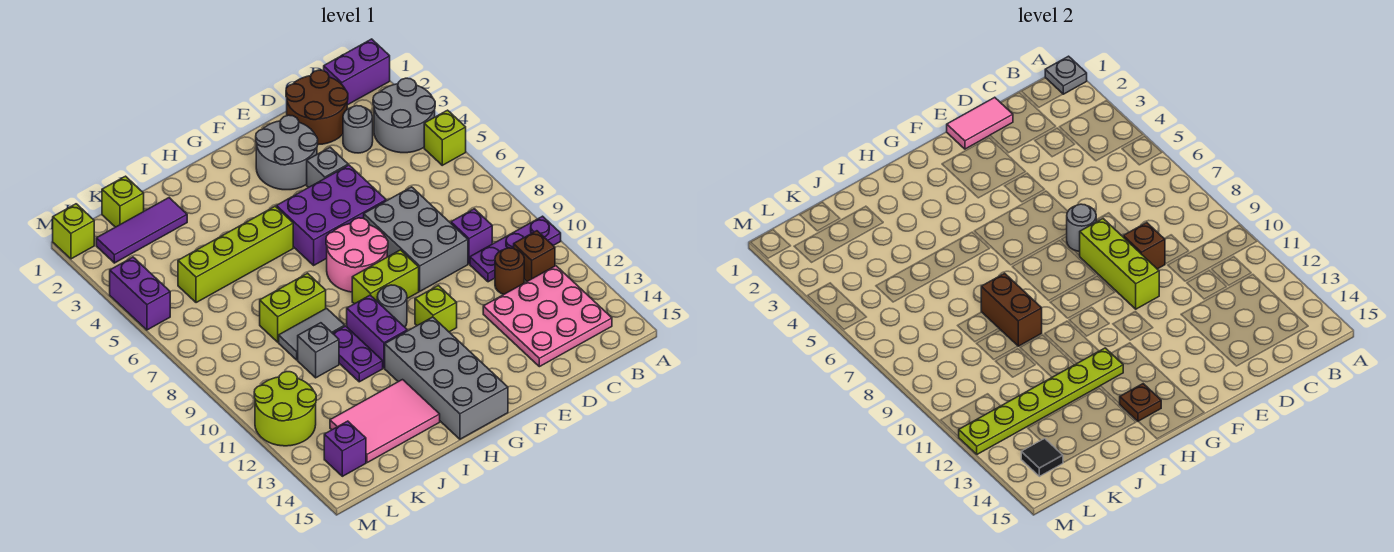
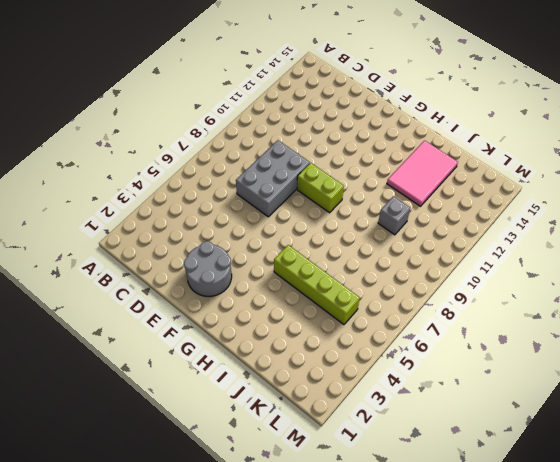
pink 2x3 tile [387,141,458,206] -> pink 2x3 tile turned to [330,380,440,463]
none -> purple 1x2 brick [324,39,390,105]
none -> grey 2x2 round brick [373,78,435,153]
none -> lime 1x1 brick [424,110,466,165]
none -> purple 1x3 plate [470,216,561,282]

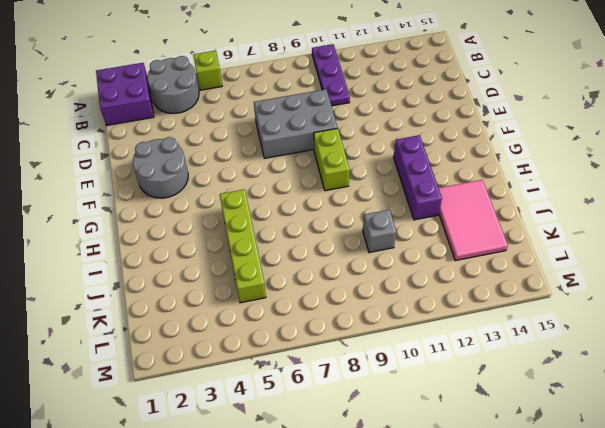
purple 2x2 brick [96,63,154,126] -> purple 1x2 brick [324,39,390,105]
purple 1x3 brick [393,135,442,220] -> grey 2x4 brick [385,317,508,439]
none -> brown 1x1 brick [514,231,555,281]
none -> pink 3x3 plate [483,266,612,367]
none -> brown 2x2 round brick [286,70,348,145]
none -> grey 1x1 round brick [343,106,373,153]

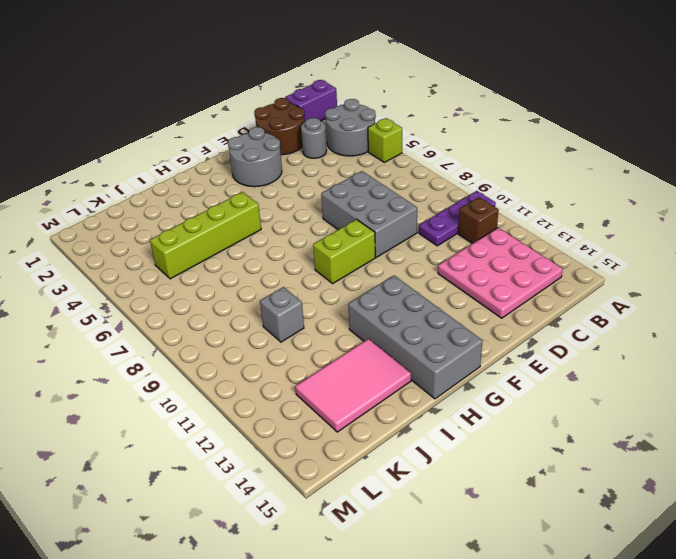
none -> purple 1x1 brick [451,209,492,264]
none -> brown 1x1 round brick [495,248,524,294]
none -> grey 1x1 brick [307,147,348,187]
none -> purple 2x3 brick [276,165,386,265]

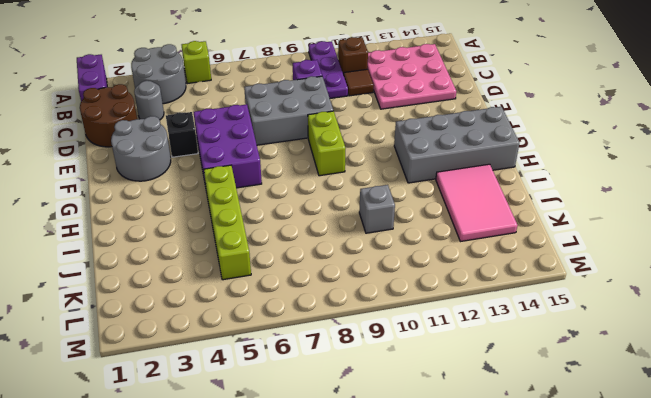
brown 1x1 tile [344,69,374,96] -> brown 1x1 round brick [495,248,524,294]
black 1x1 brick [166,112,198,157] -> grey 1x1 brick [307,147,348,187]
none -> pink 2x2 round brick [326,218,388,292]
none -> lime 1x1 brick [415,286,457,332]
none -> grey 1x1 round brick [377,285,407,327]
none -> purple 1x2 brick [347,295,407,368]

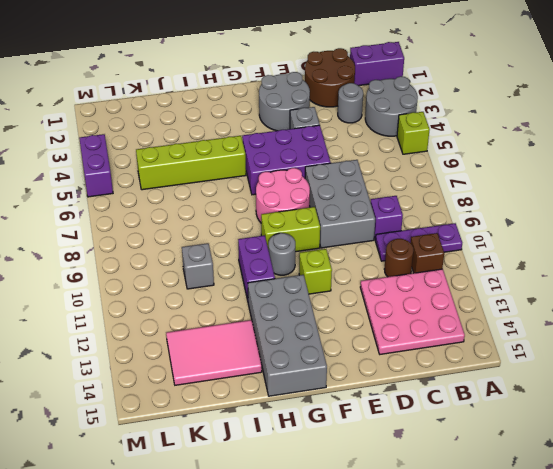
none -> lime 1x2 brick [260,273,326,342]
none -> grey 1x2 tile [279,308,345,360]
none -> purple 1x2 plate [333,326,383,382]
none -> purple 1x3 tile [96,198,187,263]

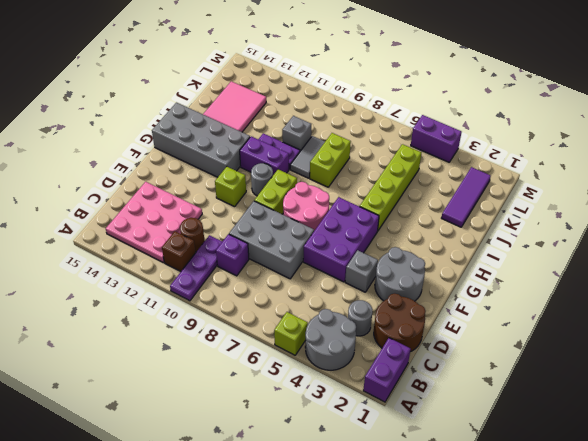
none -> lime 1x1 brick [102,176,144,227]
none -> lime 2x2 round brick [254,372,316,446]
none -> purple 1x1 brick [324,421,366,476]
none -> lime 1x1 brick [53,204,94,259]

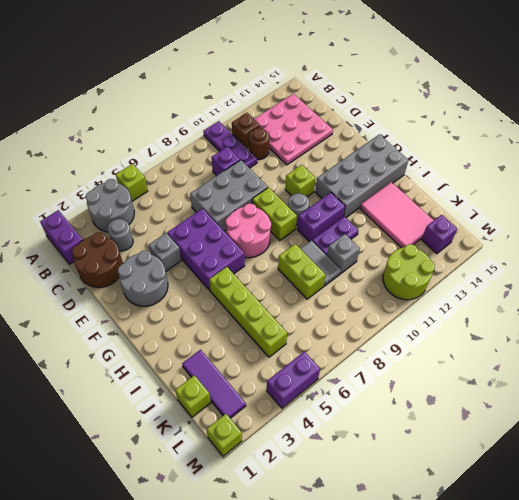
none -> grey 1x1 plate [1045,56,1087,94]
none -> pink 1x2 tile [947,97,1013,149]
none -> brown 1x1 brick [1123,223,1165,269]
none -> grey 1x1 round brick [1067,204,1096,251]

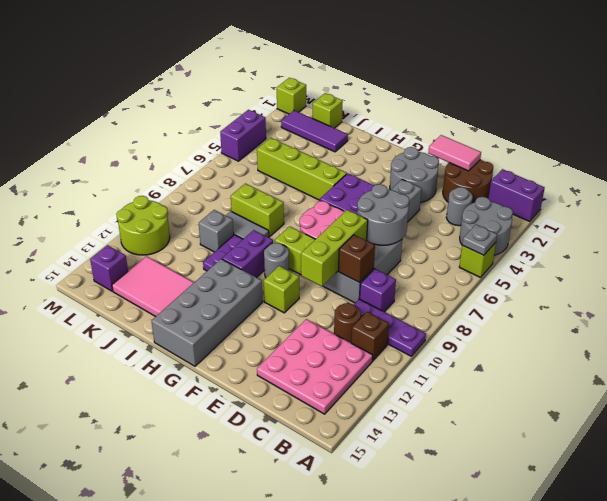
grey 1x1 plate [462,225,497,255] -> grey 1x1 plate moved to [1045,56,1087,94]
grey 2x2 round brick [357,184,409,245] -> grey 1x1 round brick [1067,204,1096,251]
none -> lime 1x6 plate [959,348,1123,454]
none -> brown 1x1 plate [1120,384,1161,421]
none -> brown 1x2 brick [981,273,1042,346]
none -> black 1x1 tile [1021,438,1063,476]

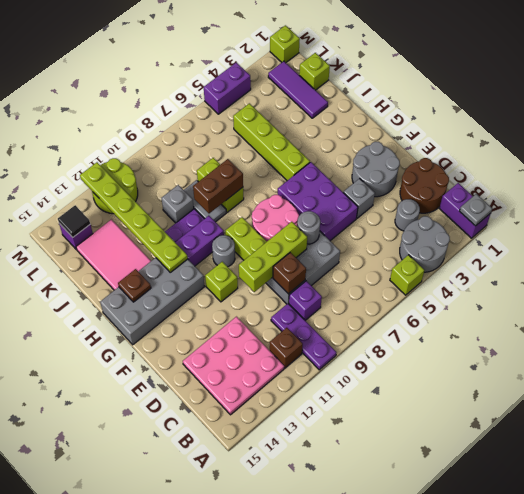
none -> brown 1x1 round brick [495,248,524,294]
none -> pink 1x2 tile [947,97,1013,149]

